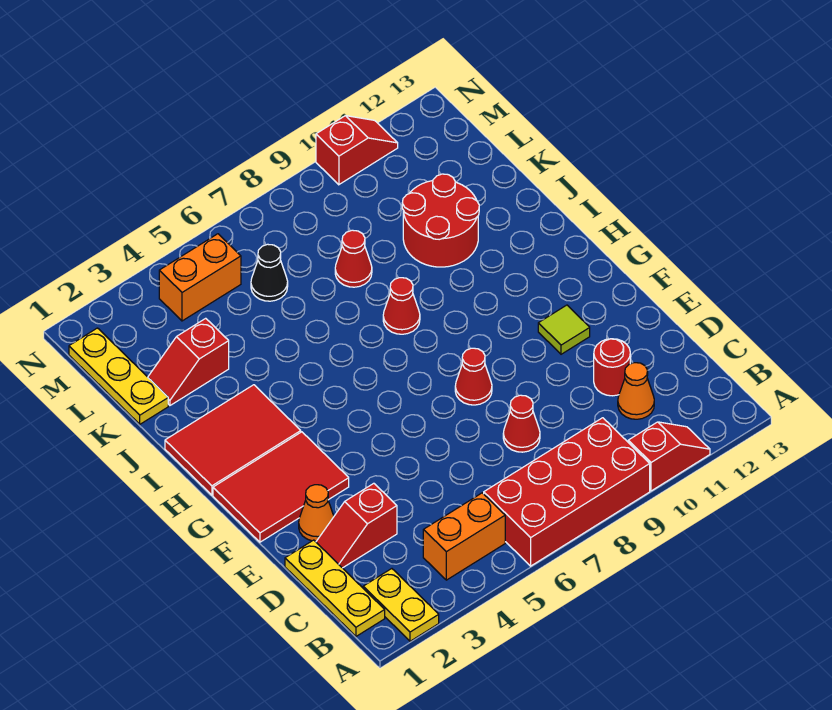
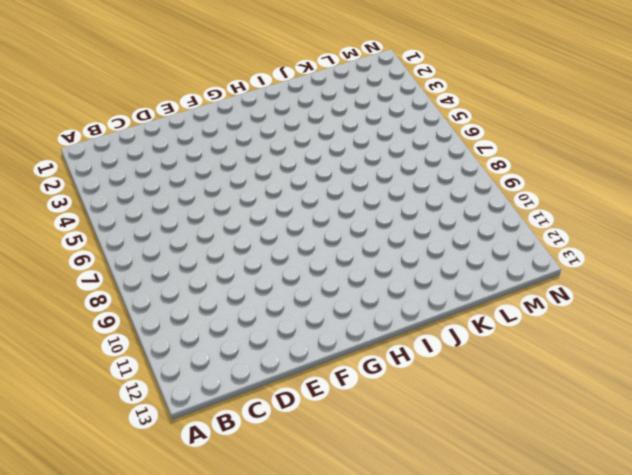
none -> yellow 1x2 plate [363,569,439,641]
none -> red 2x4 brick [484,418,650,566]
none -> red 1x2 slope [628,422,710,491]

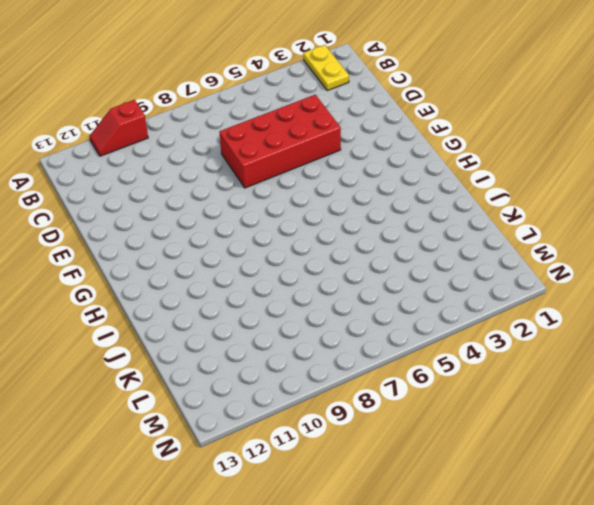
red 2x4 brick [219,95,341,188] -> red 2x4 brick moved to [484,418,650,566]
none -> yellow 1x3 plate [285,540,385,636]
none -> orange 1x2 brick [423,493,505,580]
none -> orange 1x1 cone [618,363,654,419]

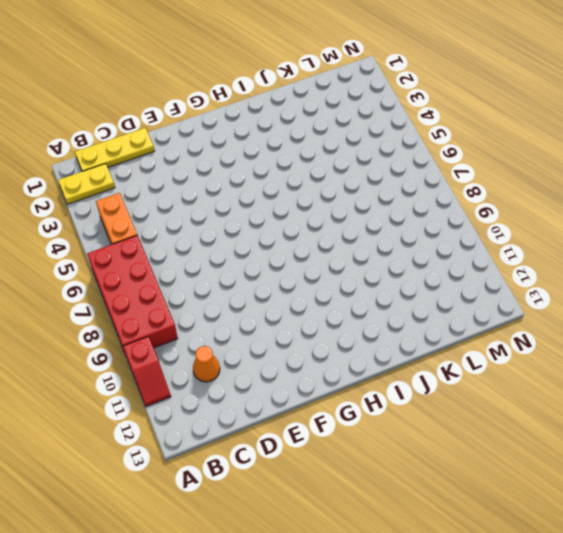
none -> red 1x2 slope [316,483,397,568]
none -> red 1x1 cone [503,395,540,452]
none -> red 1x1 round brick [594,339,630,396]

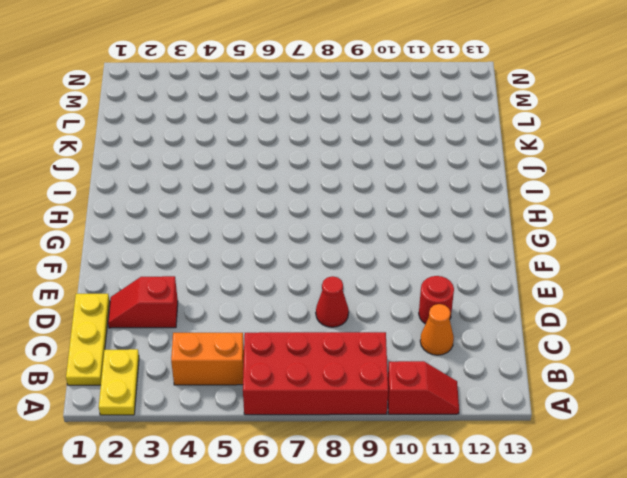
none -> orange 1x1 cone [299,485,334,541]
none -> red 2x3 tile [213,432,349,542]
none -> red 1x1 cone [455,348,492,405]

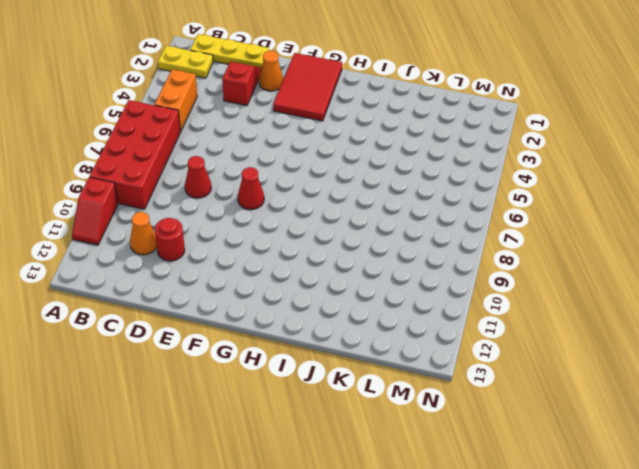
none -> lime 1x1 tile [538,305,590,354]
none -> red 2x3 tile [165,385,301,495]
none -> red 1x1 cone [383,278,420,334]

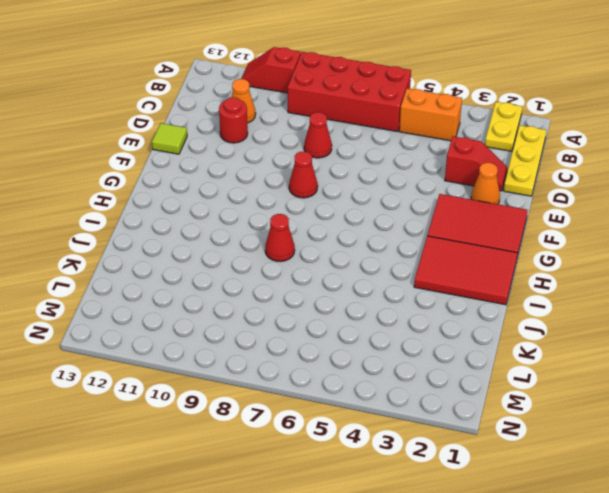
lime 1x1 tile [152,123,187,154] -> lime 1x1 tile moved to [538,305,590,354]
none -> red 2x2 round brick [402,174,479,267]
none -> yellow 1x3 plate [69,328,168,424]
none -> red 1x2 slope [148,318,229,405]

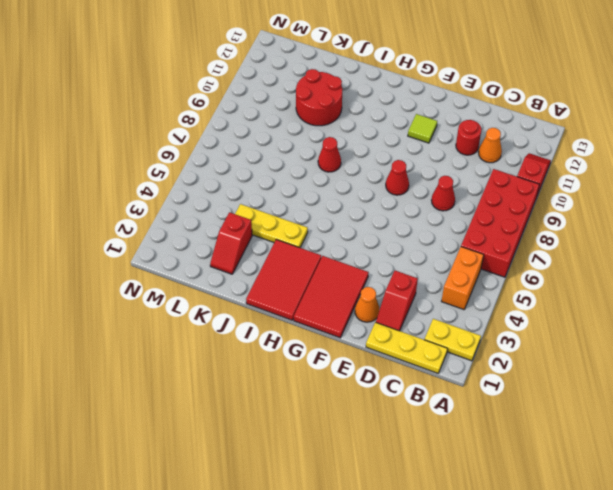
yellow 1x3 plate [235,204,308,248] -> yellow 1x3 plate moved to [69,328,168,424]
none -> red 1x1 cone [335,230,372,287]
none -> black 1x1 cone [251,244,288,301]
none -> orange 1x2 brick [159,234,241,321]

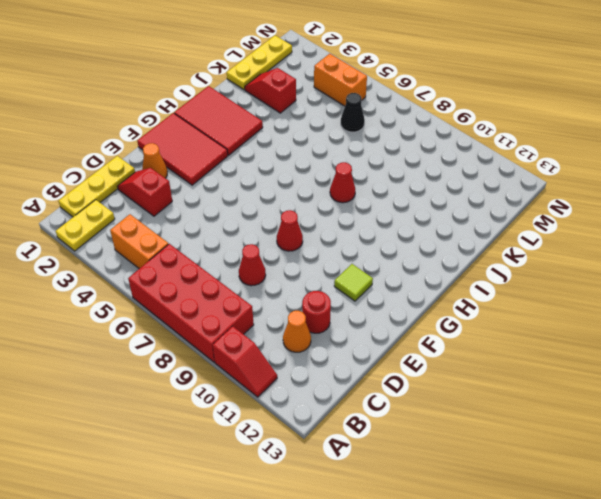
none -> red 2x2 round brick [402,174,479,267]
none -> red 1x1 cone [335,230,372,287]
none -> red 1x2 slope [316,116,398,185]

